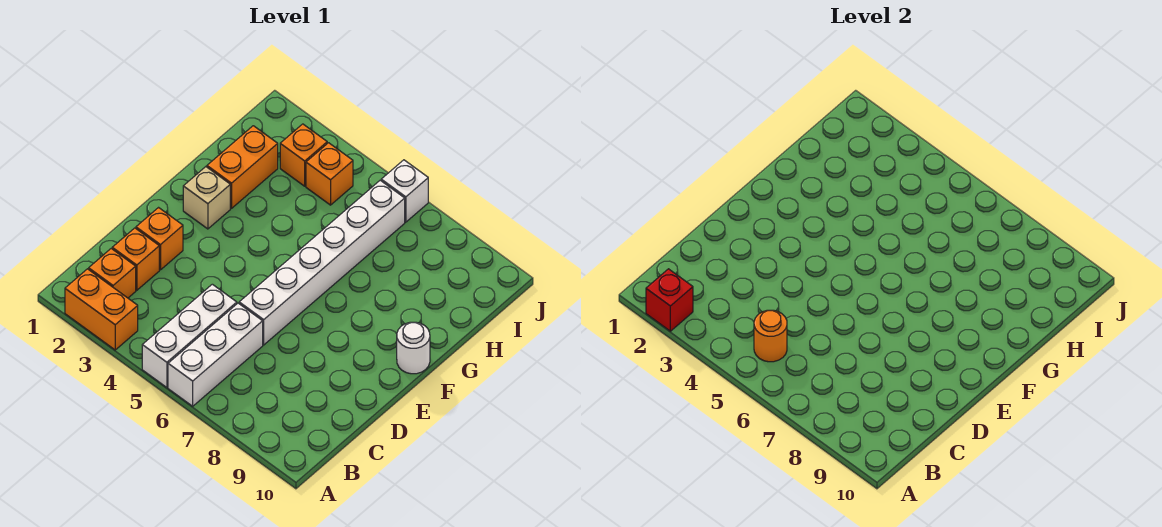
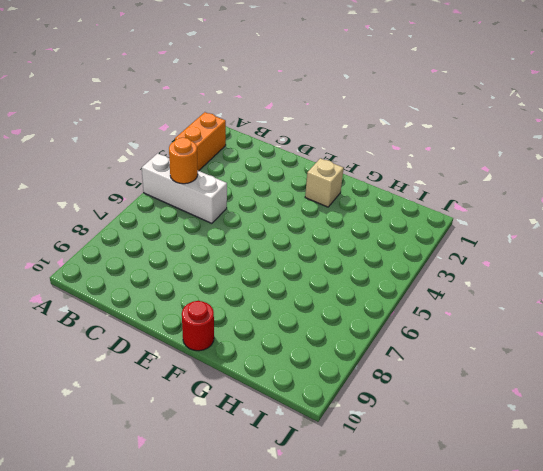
red 1x1 round brick [182,301,214,351] -> white 1x1 round brick [397,322,430,374]
none -> white 1x3 brick [168,303,263,406]
none -> orange 1x1 brick [89,249,136,298]
none -> orange 1x1 brick [112,228,159,290]

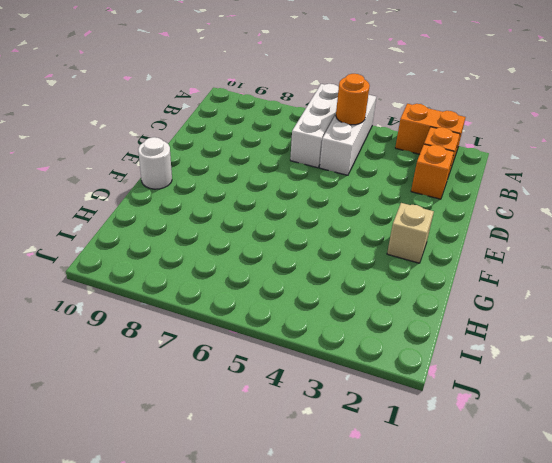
none -> orange 1x1 brick [136,208,183,270]
none -> white 1x6 brick [239,180,405,345]
none -> orange 1x2 brick [207,126,278,208]

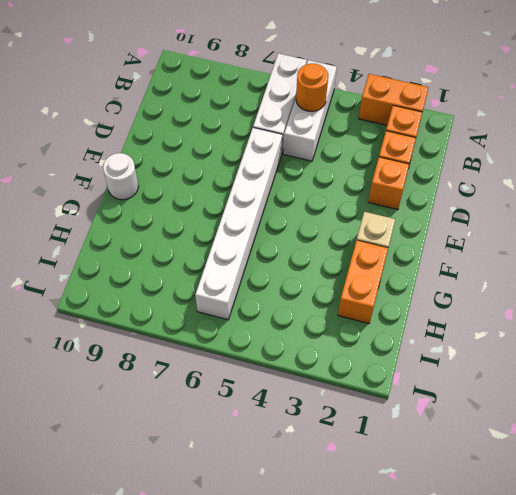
none -> orange 1x1 brick [280,124,327,186]
none -> orange 1x1 brick [306,143,353,205]
none -> white 1x1 brick [381,160,428,222]

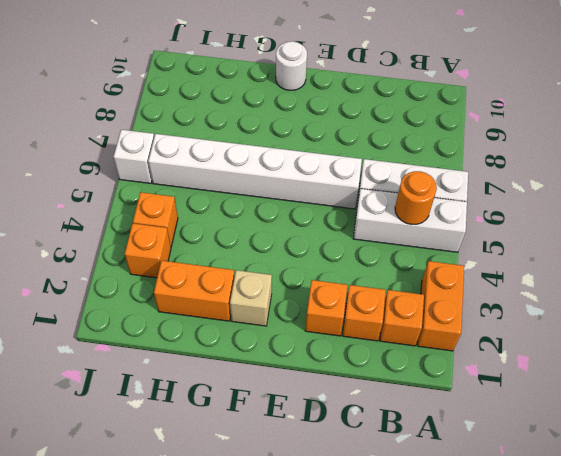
none -> red 1x1 brick [646,269,693,331]

